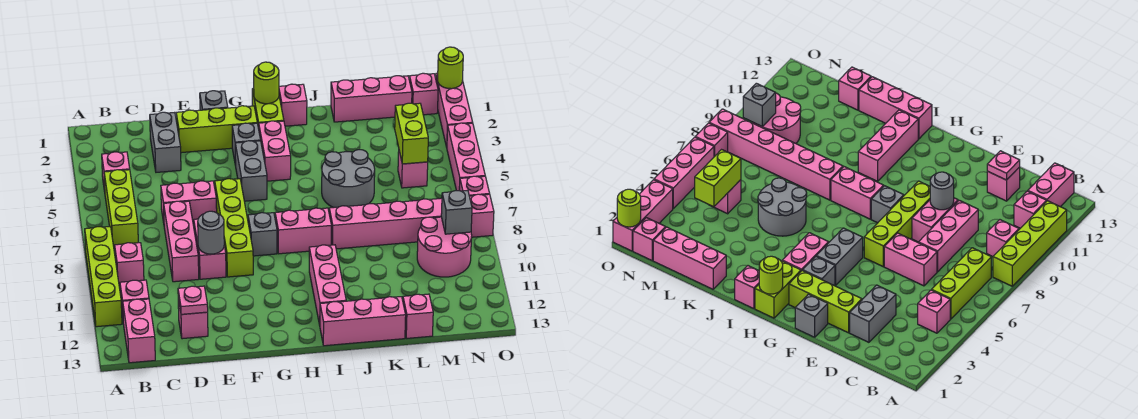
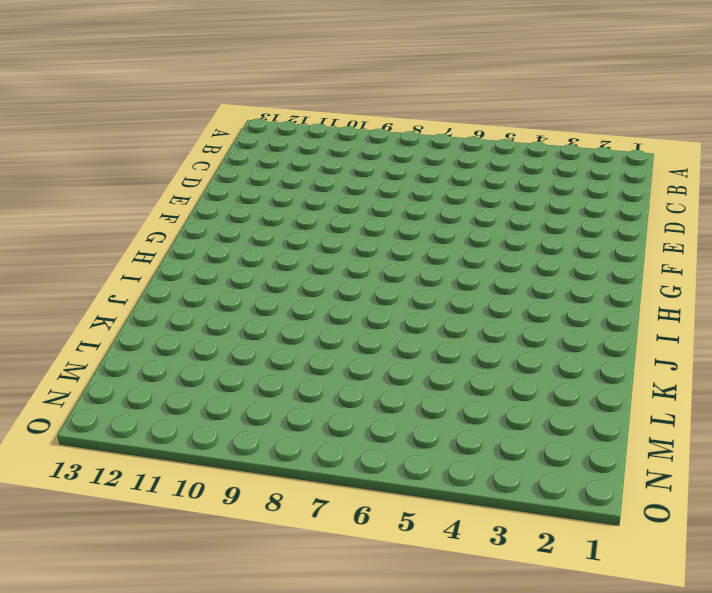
none -> lime 1x4 brick [85,227,122,327]
none -> pink 1x1 brick [102,152,130,191]
none -> lime 1x3 brick [104,170,138,249]
none -> pink 1x1 brick [115,243,144,286]

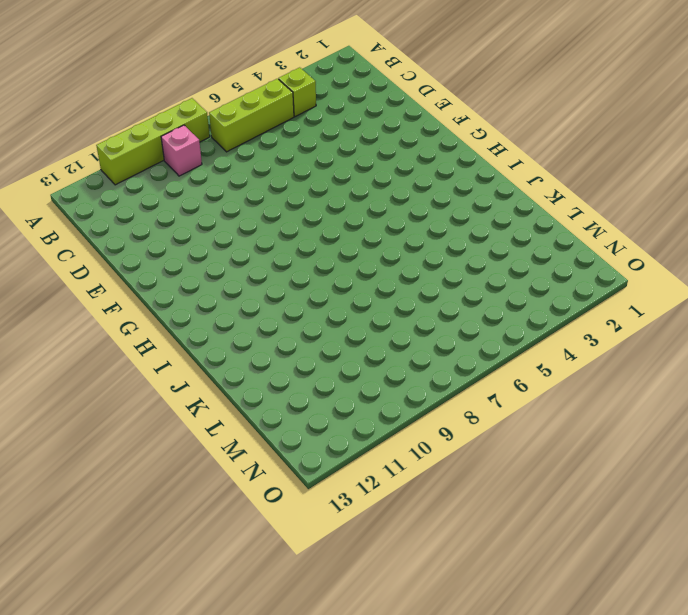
lime 1x1 brick [278,67,316,117] -> pink 1x1 brick [102,152,130,191]
none -> pink 1x1 brick [120,280,149,318]
none -> pink 1x2 brick [123,299,155,363]
none -> grey 1x2 brick [150,112,181,172]
none -> pink 1x2 brick [161,181,217,224]

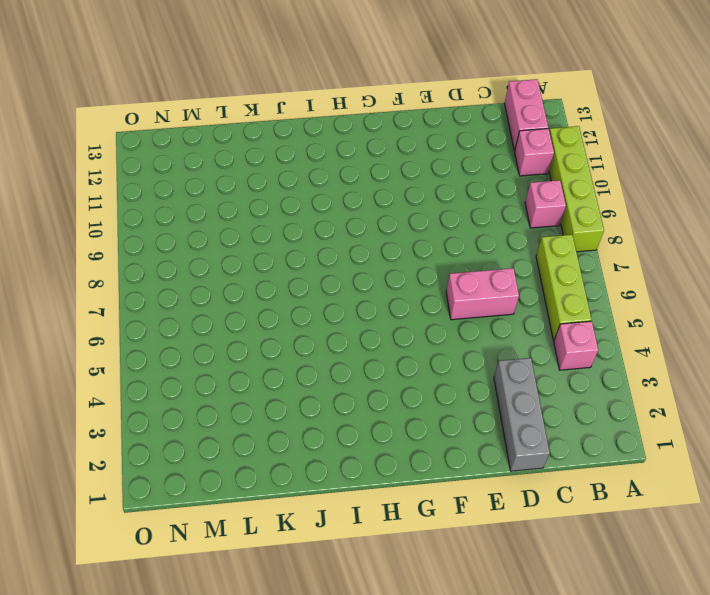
grey 1x3 brick [494,358,550,471] -> grey 1x2 brick [150,112,181,172]
none -> pink 1x3 brick [164,201,199,282]
none -> pink 1x1 brick [178,299,208,339]
none -> lime 1x3 brick [176,106,257,153]
none -> pink 1x2 brick [194,219,226,279]

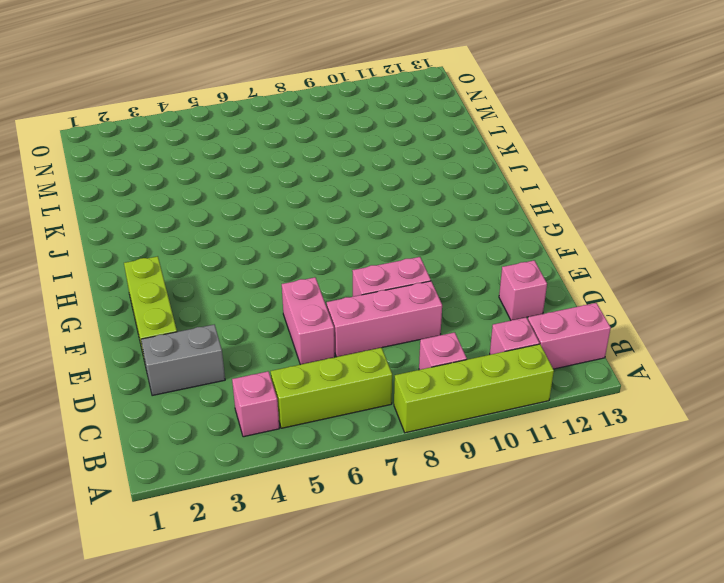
none -> grey 1x1 brick [200,91,228,110]
none -> lime 1x4 brick [215,179,253,277]
none -> grey 1x1 brick [232,123,261,166]
none -> grey 1x2 brick [235,141,267,201]

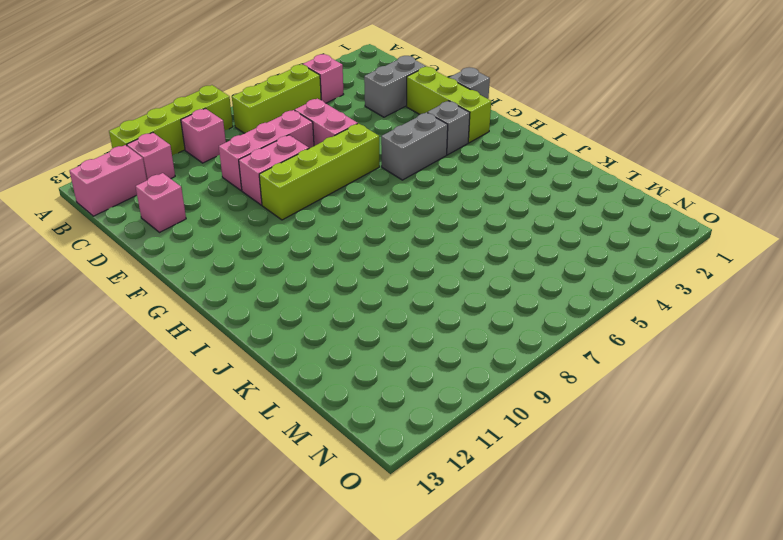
none -> grey 1x1 brick [248,213,277,256]
none -> lime 1x2 brick [252,88,284,129]
none -> pink 1x2 brick [259,121,291,181]
none -> pink 1x2 brick [275,208,331,254]

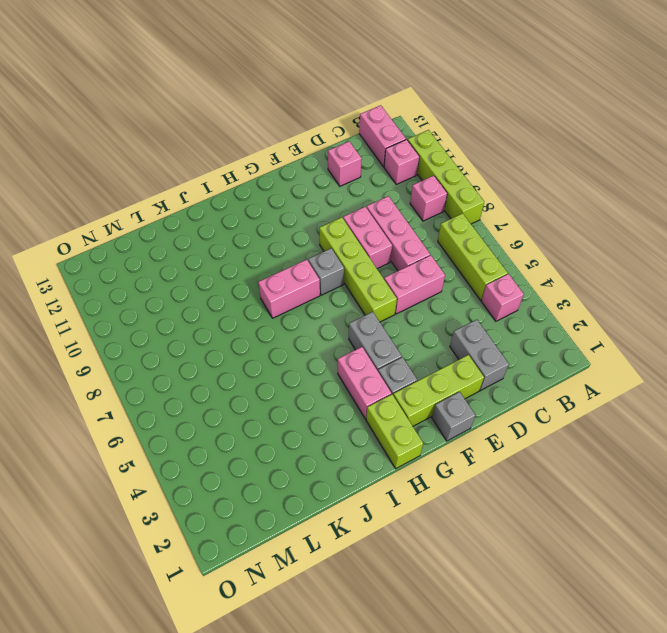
none -> pink 1x1 brick [279,84,307,126]
none -> pink 1x3 brick [309,245,346,325]
none -> pink 1x3 brick [320,297,406,346]
none -> grey 2x2 round brick [322,150,375,208]

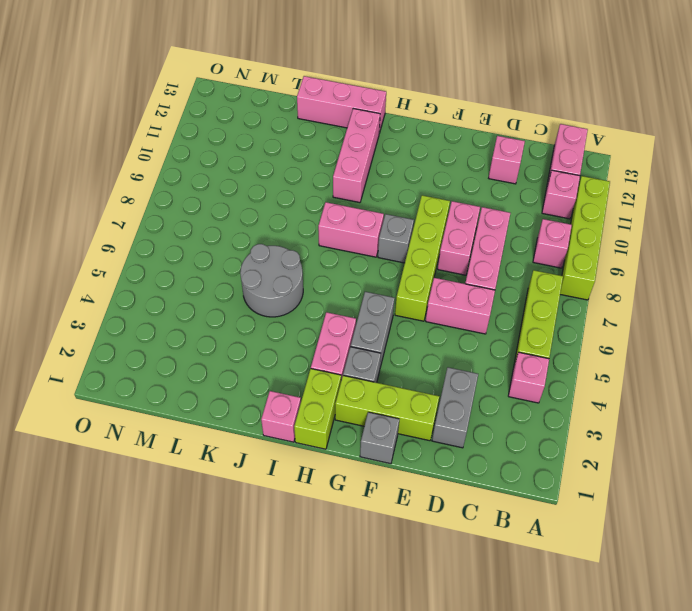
none -> pink 1x6 brick [329,194,494,249]
none -> pink 1x3 brick [331,76,412,122]
none -> pink 1x1 brick [403,294,433,338]
none -> pink 1x1 brick [398,151,428,188]

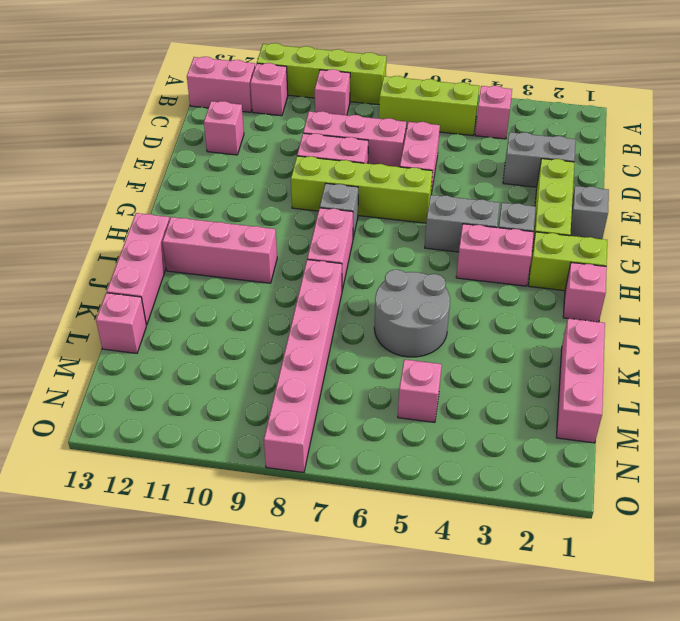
none -> pink 2x2 round brick [417,217,472,277]
none -> pink 1x1 brick [409,73,438,115]
none -> pink 1x3 brick [436,73,473,147]
none -> pink 1x3 brick [447,123,485,191]

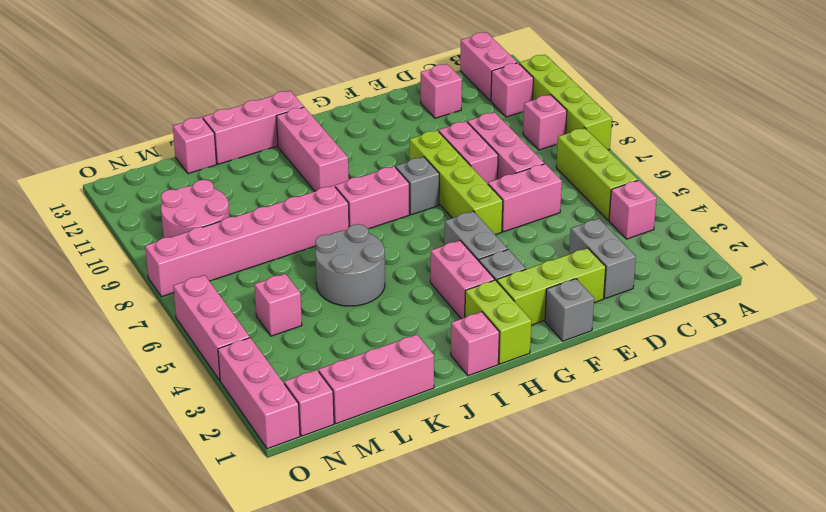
none -> pink 1x1 brick [460,176,490,196]
none -> pink 1x1 plate [178,286,208,314]
none -> grey 1x1 round brick [198,211,224,254]
none -> lime 1x1 round brick [254,62,279,104]

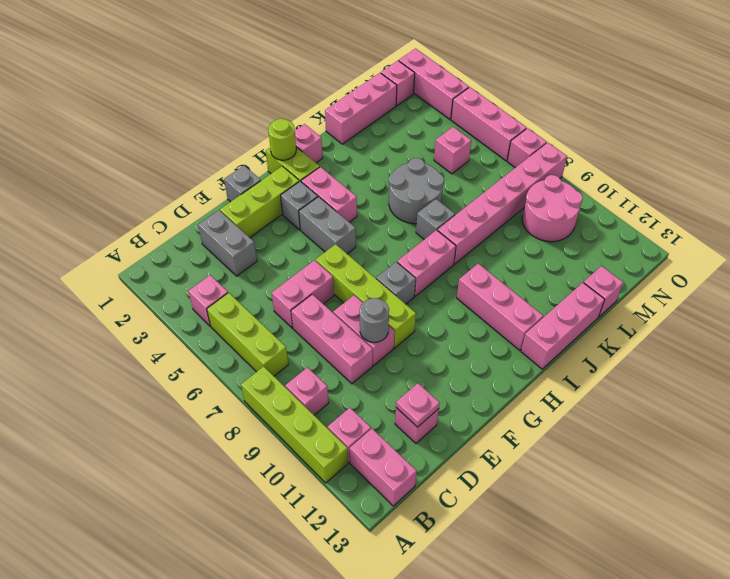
grey 1x1 brick [416,199,455,239] -> grey 1x1 brick moved to [441,190,472,234]
none -> lime 1x2 brick [395,103,428,164]
none -> lime 1x1 round brick [438,47,463,89]

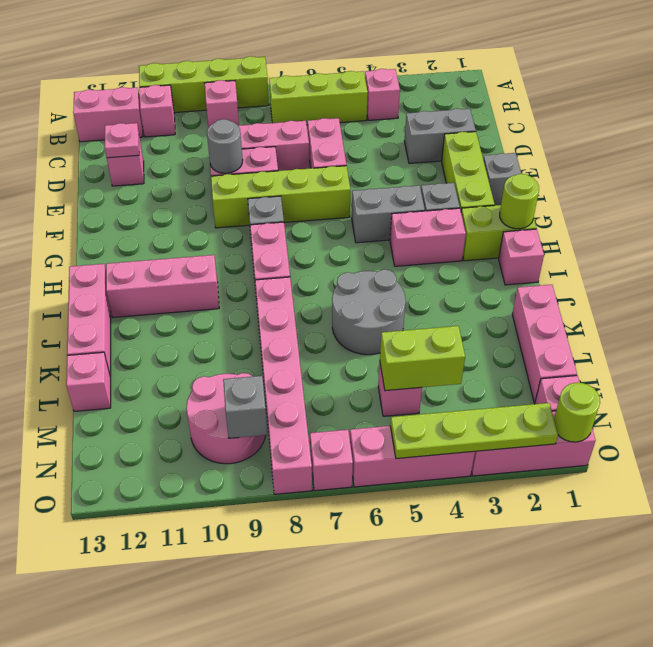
lime 1x4 plate [390,403,558,459] -> none

